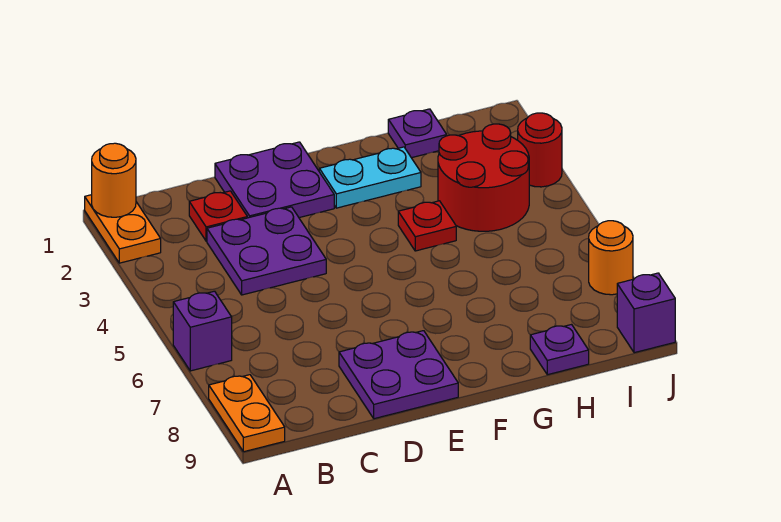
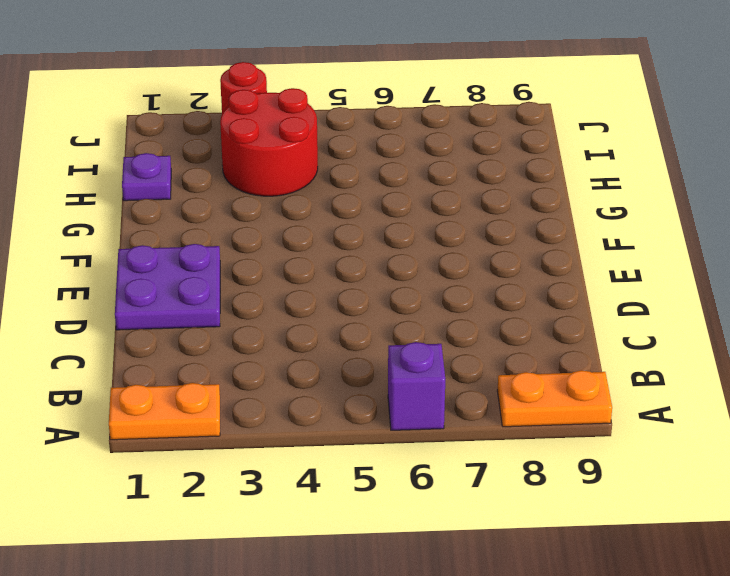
none -> red 1x1 plate [189,191,247,241]
none -> purple 2x2 plate [207,207,326,295]
none -> purple 2x2 plate [339,331,458,419]

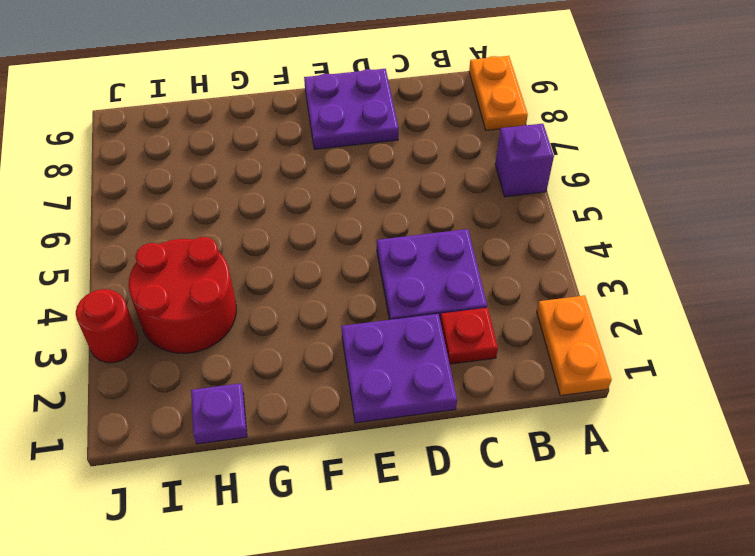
none -> cyan 1x2 plate [319,147,421,208]
none -> red 1x1 plate [398,201,456,251]
none -> purple 1x1 plate [530,325,589,375]

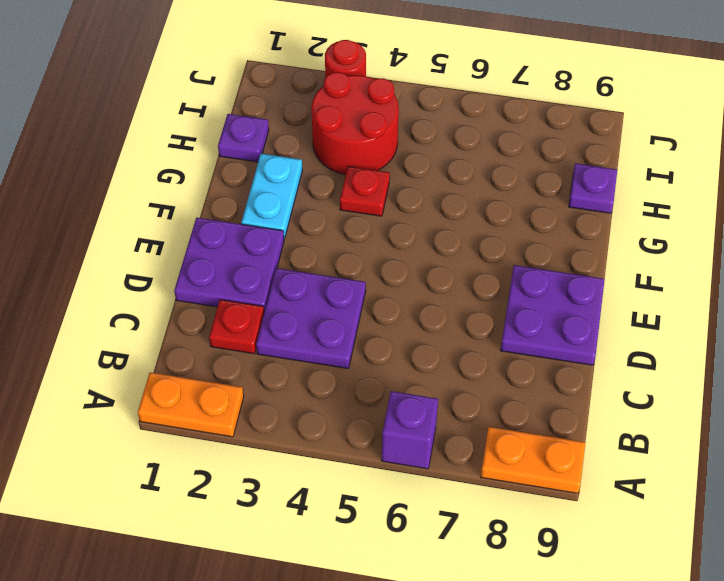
none -> orange 1x1 round brick [589,221,633,295]
none -> purple 1x1 brick [617,273,675,353]
none -> orange 1x1 round brick [92,143,136,217]

